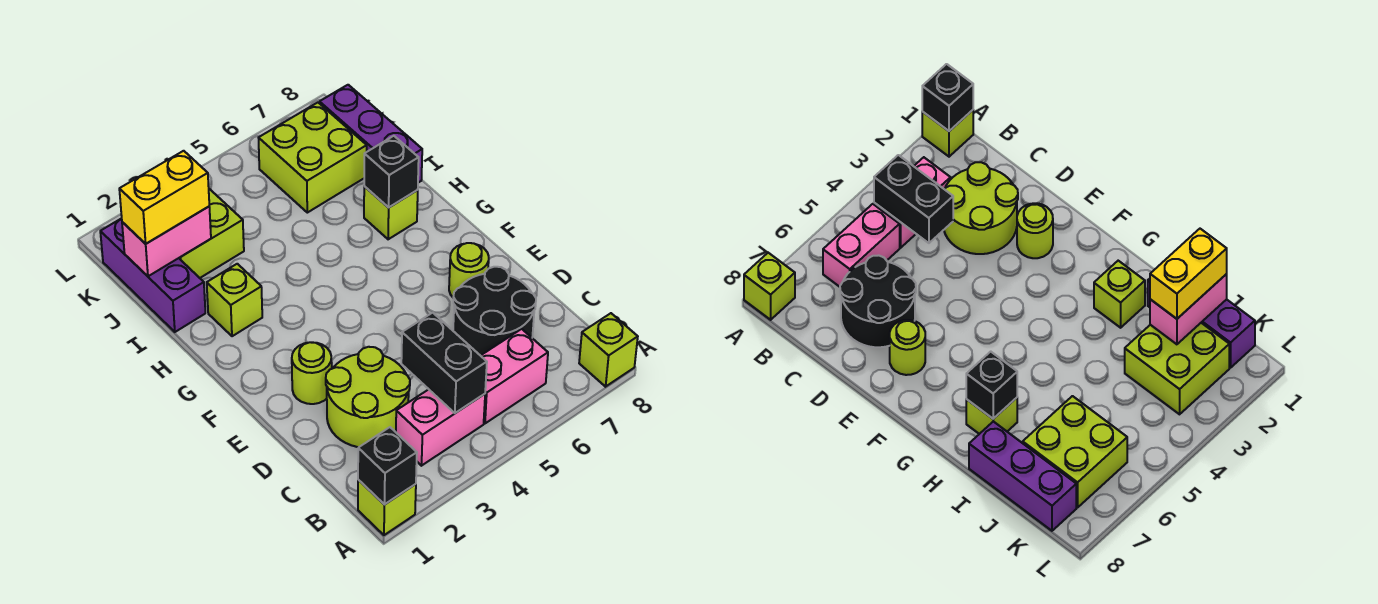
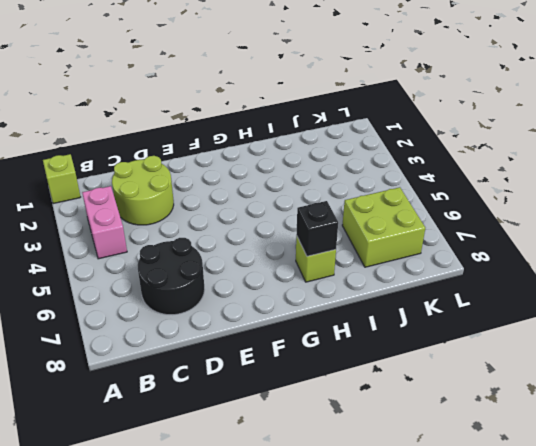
none -> lime 1x1 brick [579,313,638,387]
none -> pink 1x2 brick [481,329,548,423]
none -> lime 1x1 round brick [292,342,332,404]

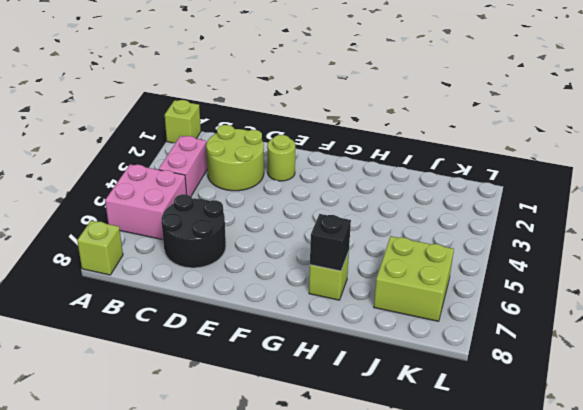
pink 2x2 brick [105,164,187,240] -> pink 1x2 brick [481,329,548,423]
none -> lime 1x1 round brick [449,243,489,297]
none -> lime 1x1 brick [207,264,262,336]
none -> purple 1x3 brick [100,218,205,332]

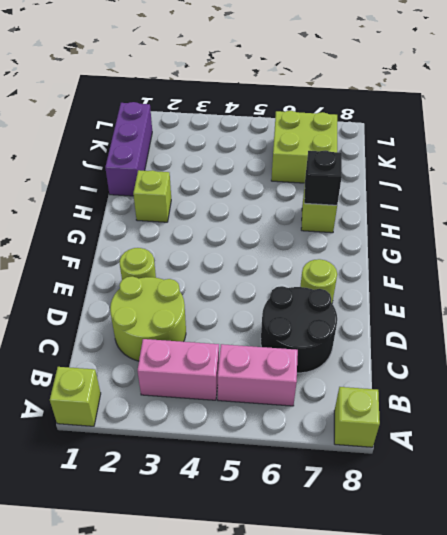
none -> purple 1x3 brick [320,85,422,183]
none -> lime 2x2 brick [179,189,244,278]
none -> black 1x1 brick [358,427,417,505]

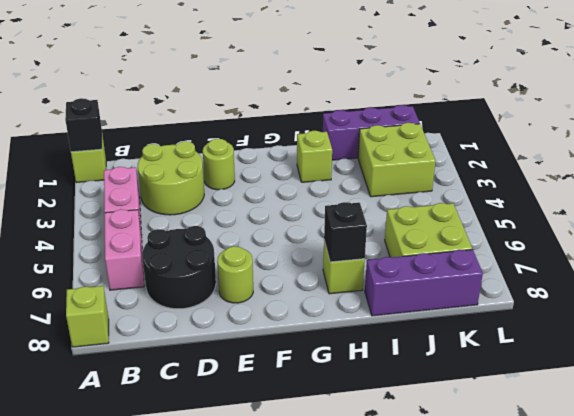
none -> black 1x2 brick [401,313,487,413]
none -> pink 1x2 brick [122,207,211,276]
none -> yellow 1x2 brick [119,151,209,244]

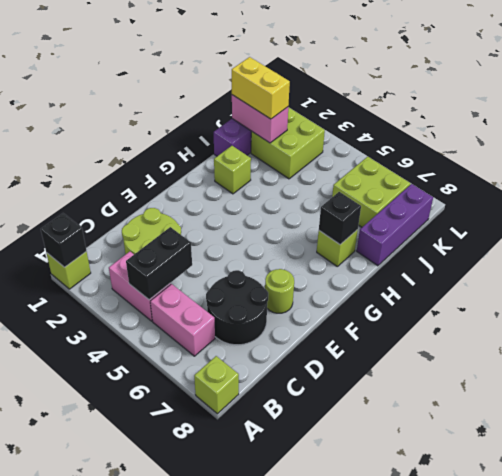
none -> lime 1x1 round brick [292,342,332,404]

